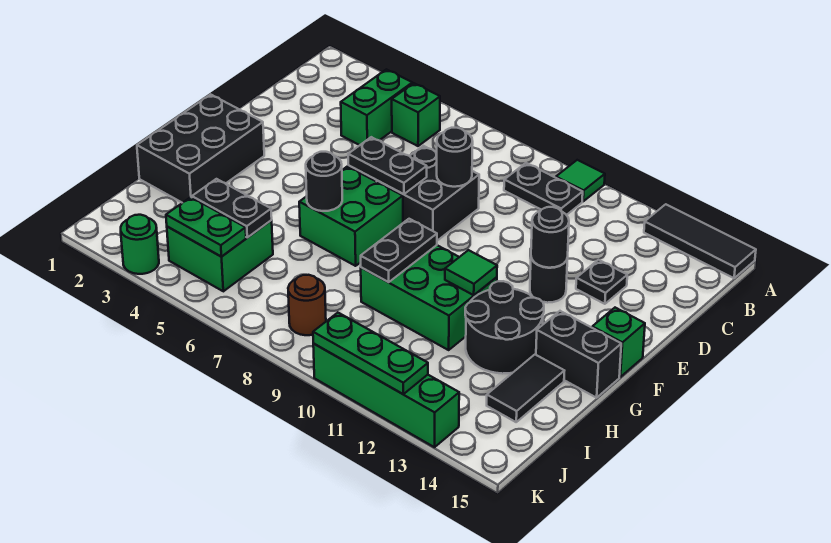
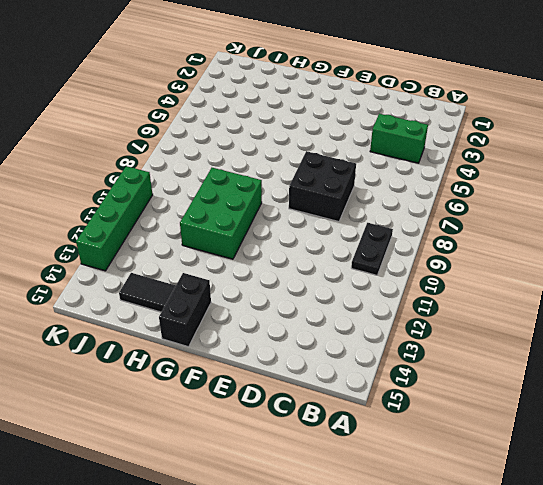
none -> green 1x1 tile [556,160,605,201]
none -> black 1x3 tile [644,204,756,278]
none -> green 1x1 brick [392,83,440,146]

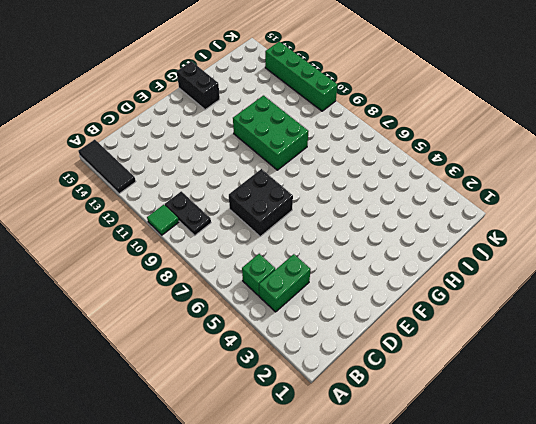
none -> black 1x1 plate [576,260,627,304]
none -> black 1x1 round brick [530,258,568,303]
none -> black 2x3 brick [137,94,264,203]

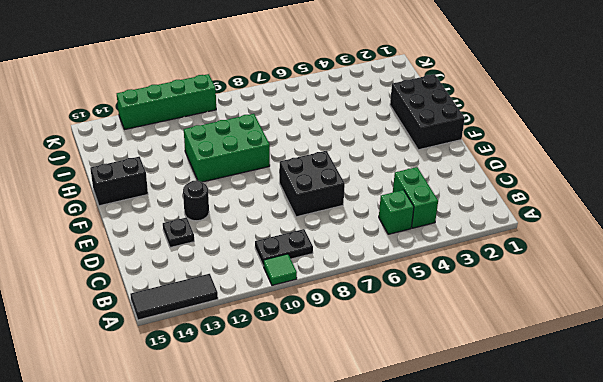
none -> green 2x2 brick [299,166,403,266]
none -> green 1x1 brick [592,308,645,377]
none -> black 2x2 round brick [465,281,544,374]

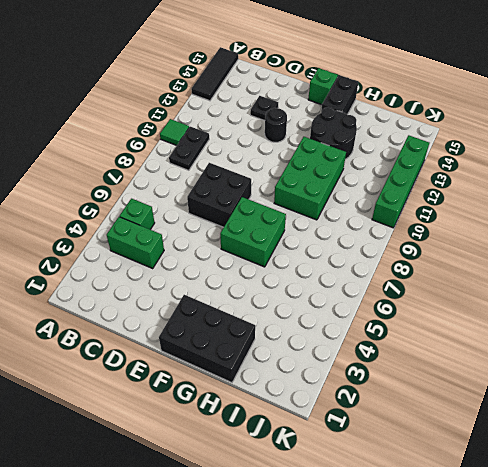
none -> black 1x2 tile [487,355,564,422]
none -> green 2x2 brick [167,221,273,291]
none -> brown 1x1 round brick [288,275,326,335]

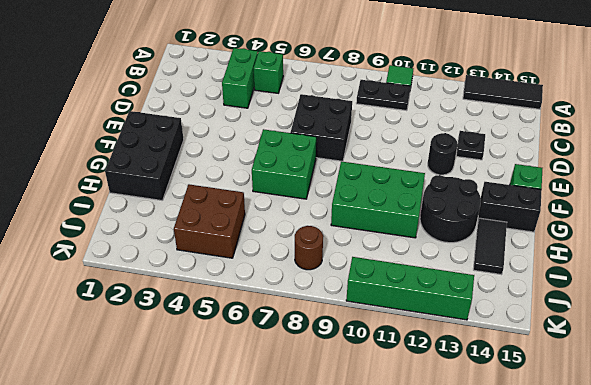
brown 2x2 brick [174,184,245,258] -> green 2x2 brick [167,221,273,291]
none -> green 1x1 round brick [121,215,159,274]
none -> black 1x1 round brick [437,128,473,187]
none -> black 1x2 plate [348,137,427,194]

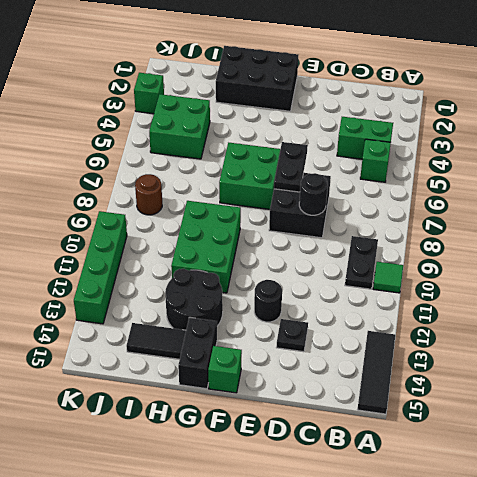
green 1x1 brick [134,73,164,114] -> green 1x1 round brick [121,215,159,274]
none -> black 1x1 round brick [531,207,569,268]
none -> black 1x1 round brick [306,152,342,211]
none -> black 1x2 plate [361,219,437,282]

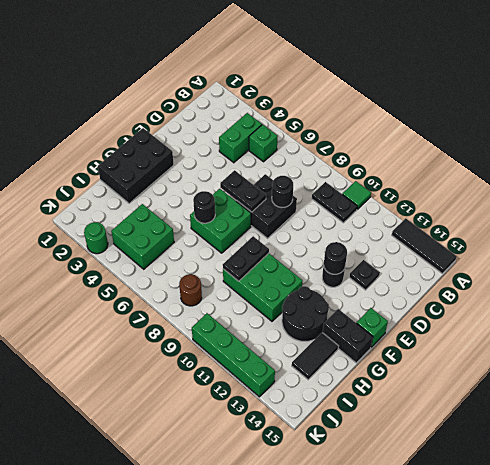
none -> green 1x1 tile [445,250,497,295]
none -> black 1x2 plate [192,179,272,238]
none -> green 1x2 plate [166,197,246,256]

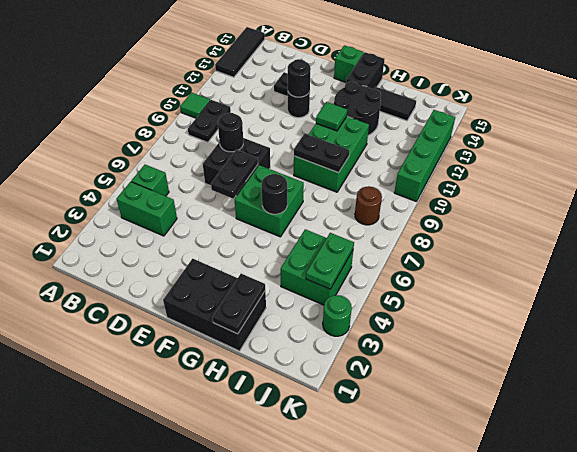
black 1x2 plate [212,274,265,334] -> black 1x2 plate moved to [192,179,272,238]
none -> green 1x3 plate [313,313,428,394]

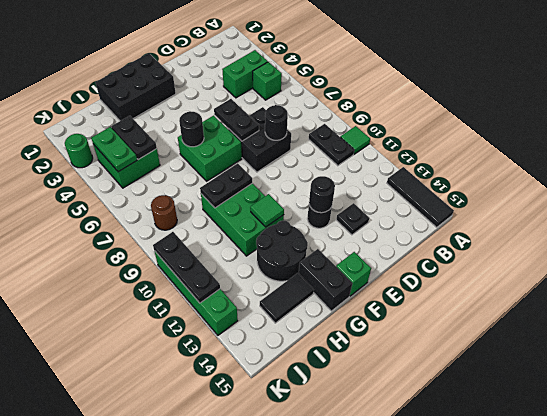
black 1x3 plate [153,232,220,303] -> green 1x3 plate [313,313,428,394]

